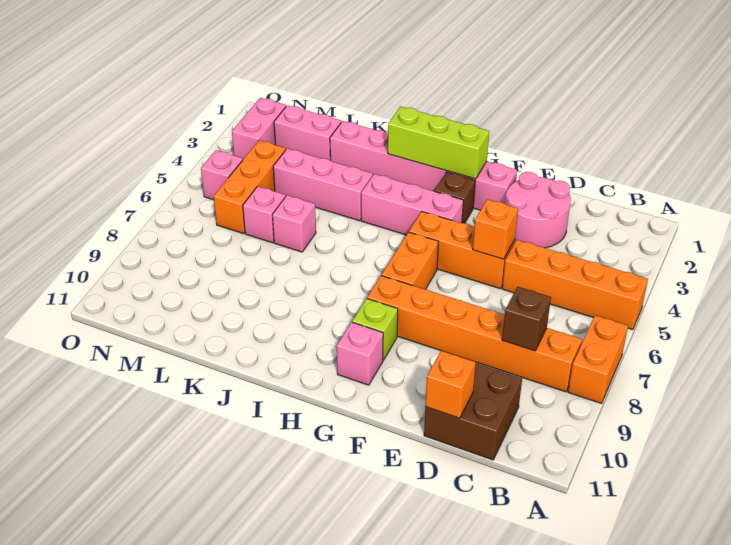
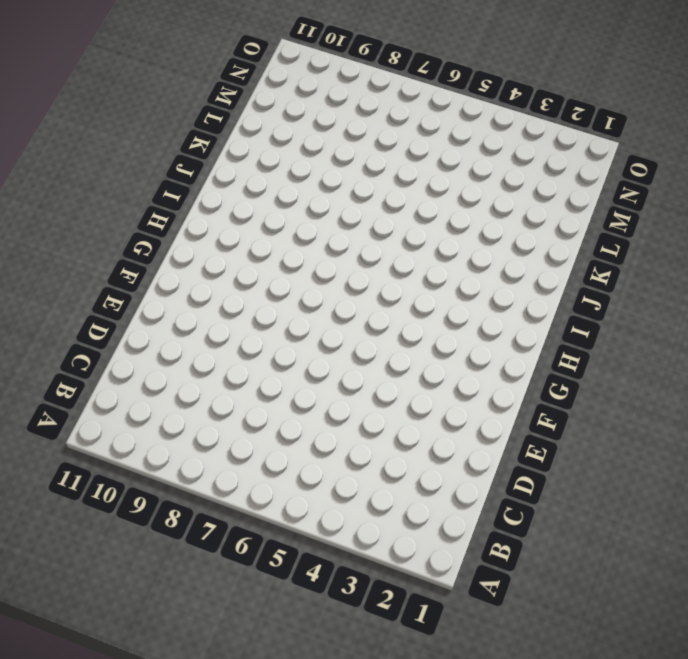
none -> orange 1x4 brick [502,240,648,330]
none -> orange 1x2 brick [568,315,628,403]
none -> orange 1x6 brick [367,276,582,392]

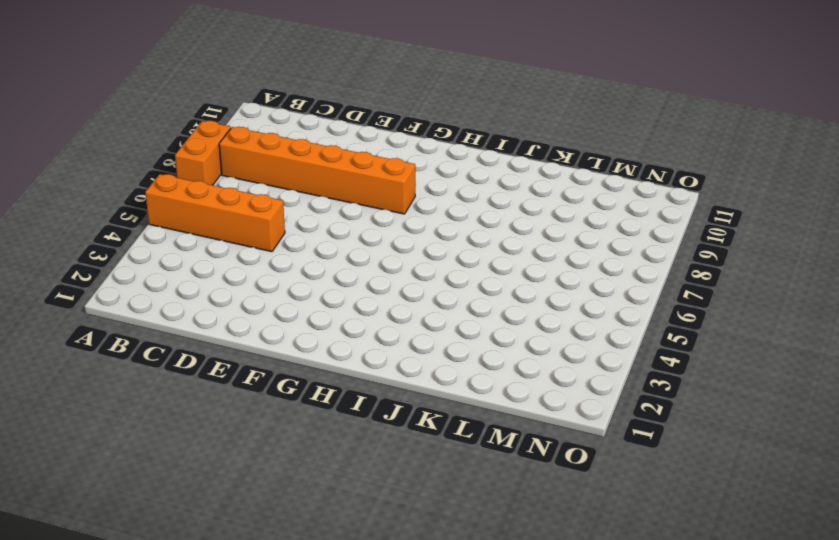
none -> brown 2x2 brick [424,363,522,460]
none -> pink 2x2 round brick [505,172,571,248]
none -> orange 1x3 brick [409,212,515,289]

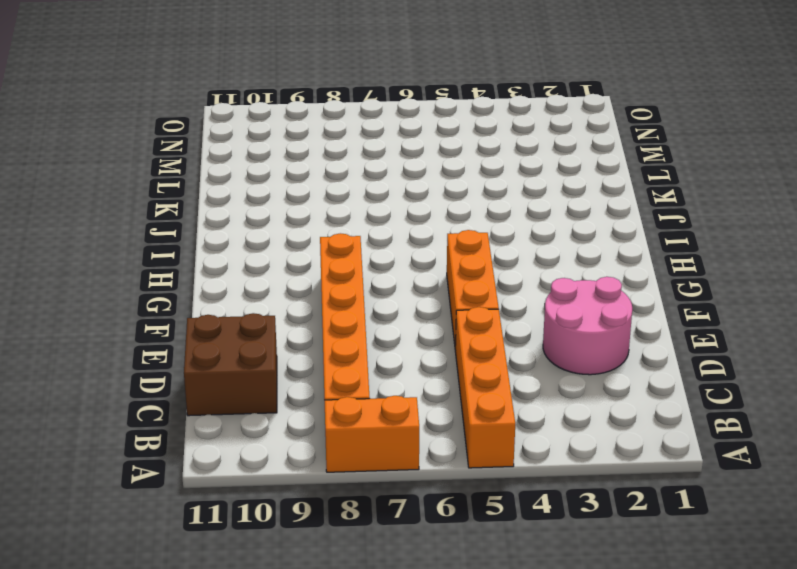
none -> pink 1x6 brick [330,121,517,210]
none -> brown 1x1 brick [435,172,475,223]
none -> pink 1x3 brick [361,174,463,235]

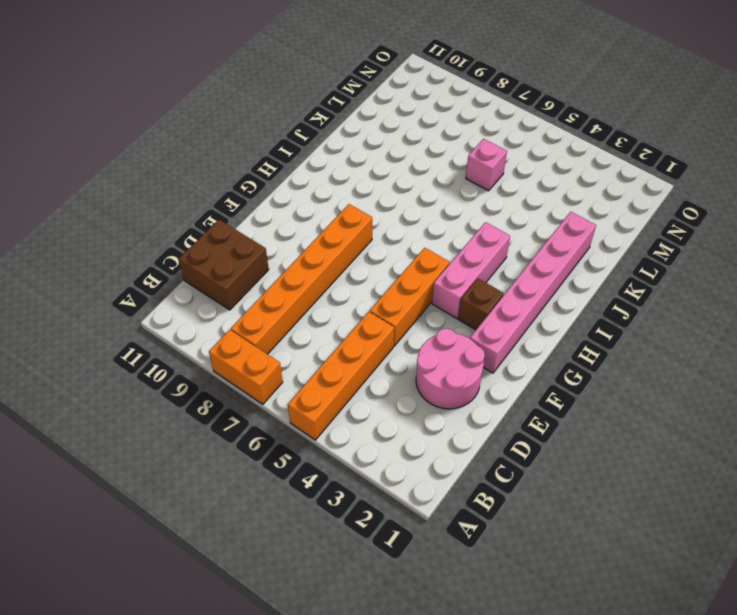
none -> orange 1x2 brick [382,232,438,289]
none -> lime 1x1 brick [352,299,398,360]
none -> pink 1x1 brick [337,322,383,385]

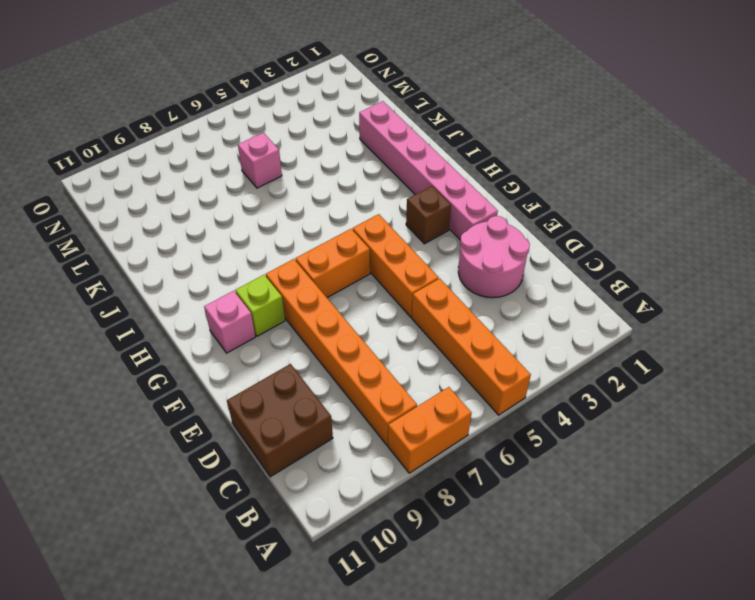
none -> pink 1x3 brick [361,174,463,235]
none -> pink 1x3 brick [273,149,373,221]
none -> pink 1x1 brick [272,195,316,252]

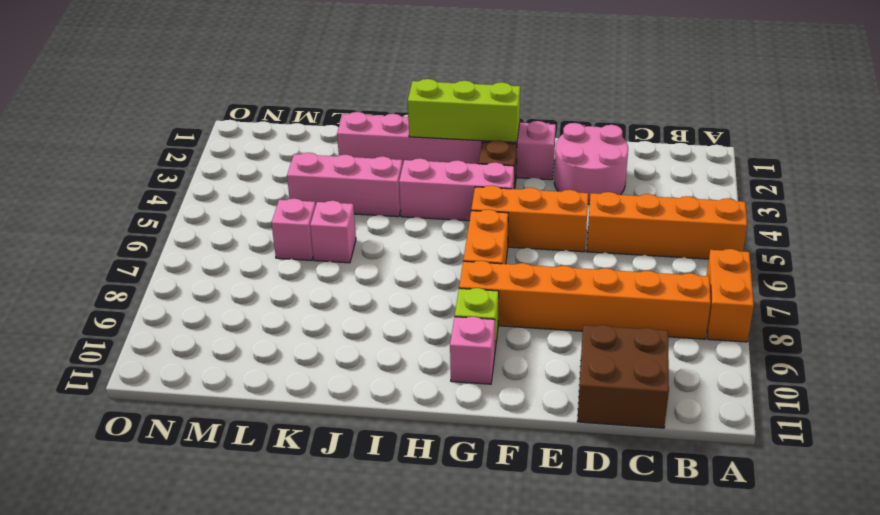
none -> pink 1x2 brick [274,105,341,161]
none -> orange 1x3 brick [214,140,286,234]
none -> pink 1x2 brick [232,98,286,159]

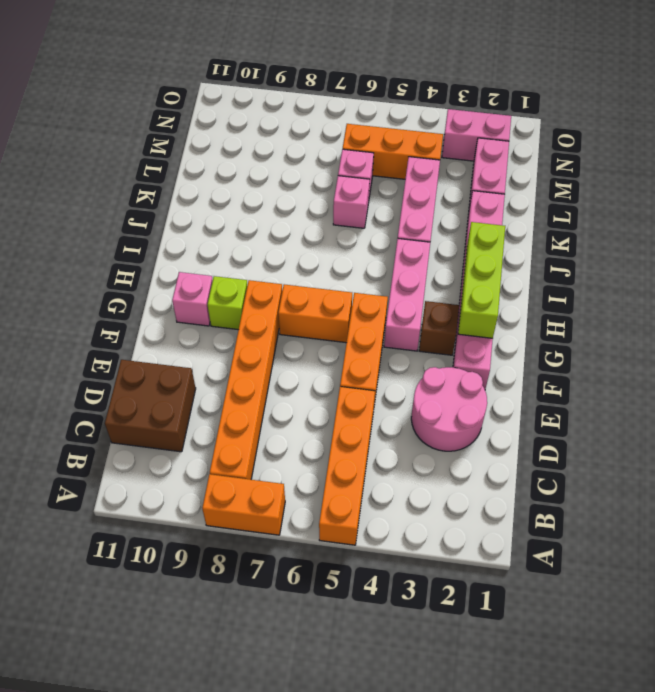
none -> pink 1x1 brick [201,150,243,200]
none -> brown 1x1 brick [502,287,551,351]
none -> orange 1x1 brick [425,351,476,418]

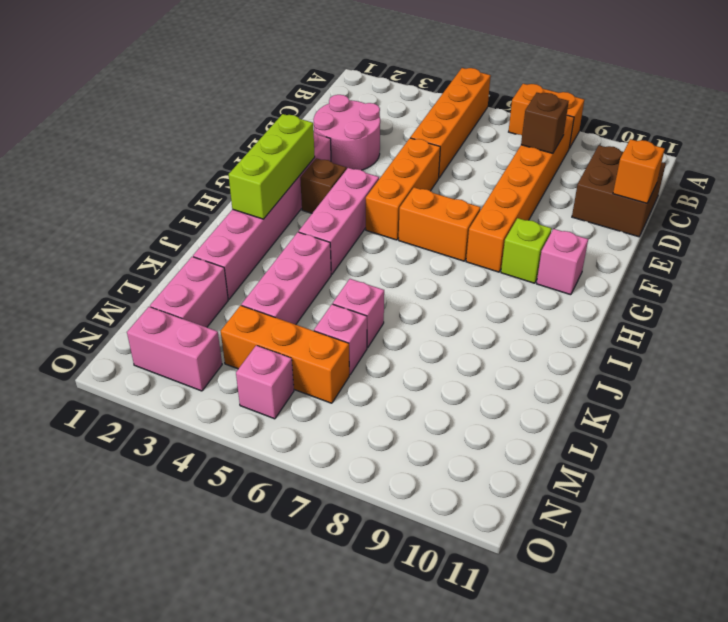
none -> orange 1x1 brick [473,199,518,259]

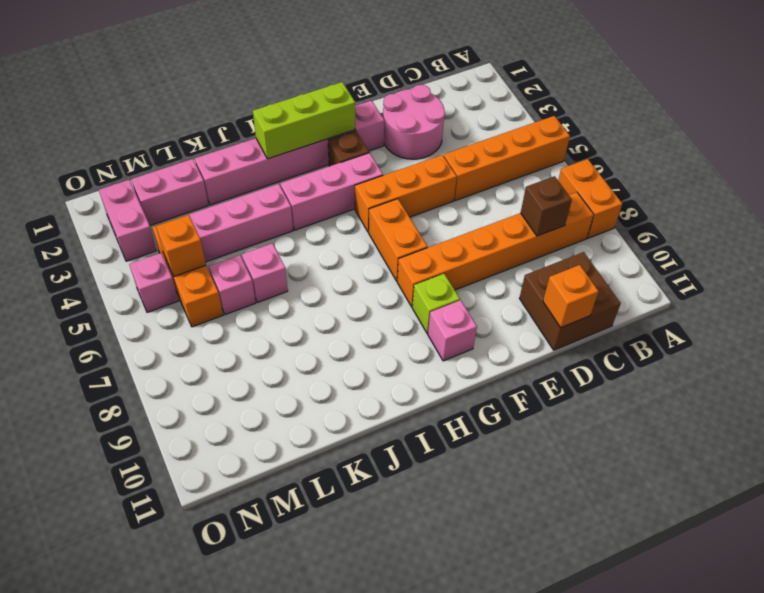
orange 1x1 brick [156,215,206,277] -> orange 1x1 brick moved to [473,199,518,259]

